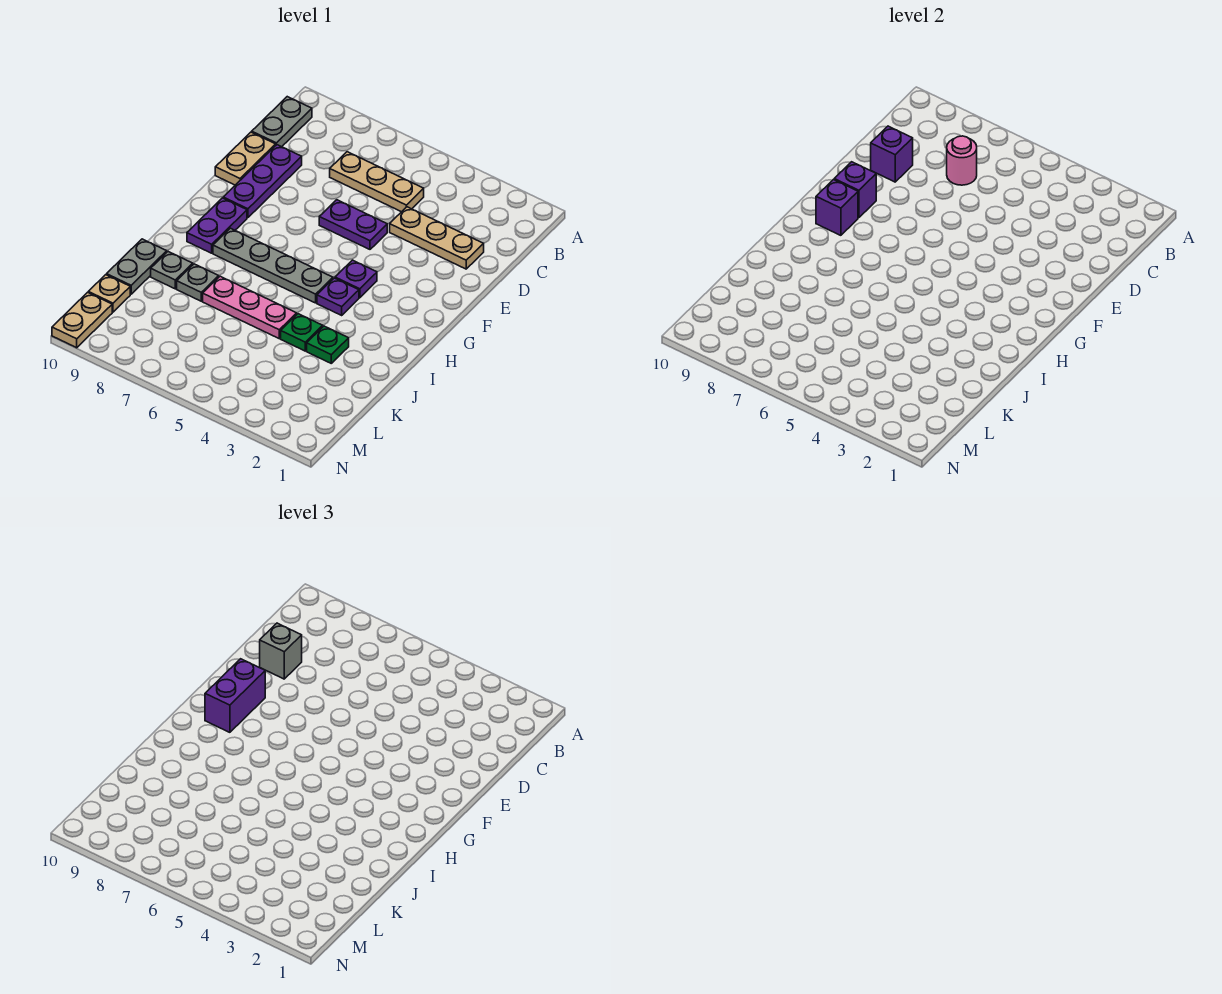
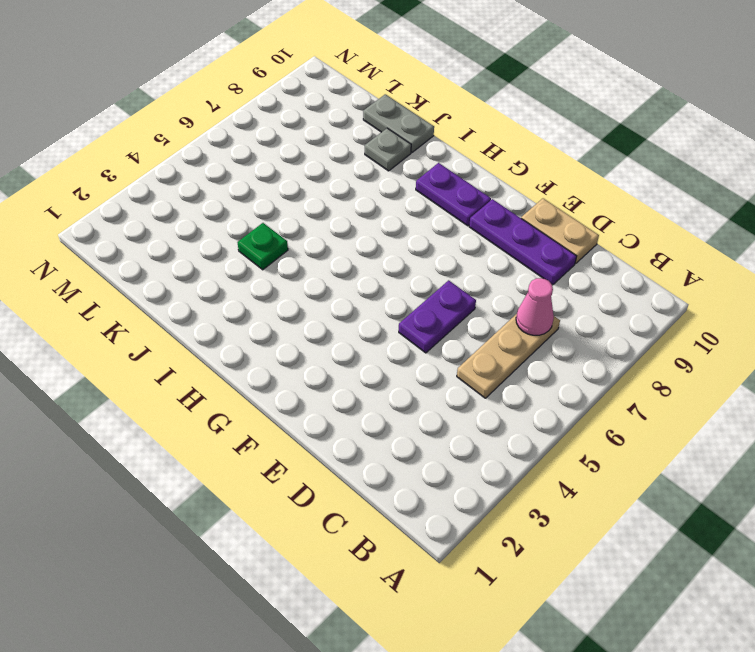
pink 1x1 cone [516,278,554,335] -> pink 1x1 round brick [947,136,977,185]
none -> grey 1x2 plate [252,97,312,147]
none -> tan 1x3 plate [390,207,484,269]
none -> purple 1x1 plate [335,260,377,298]

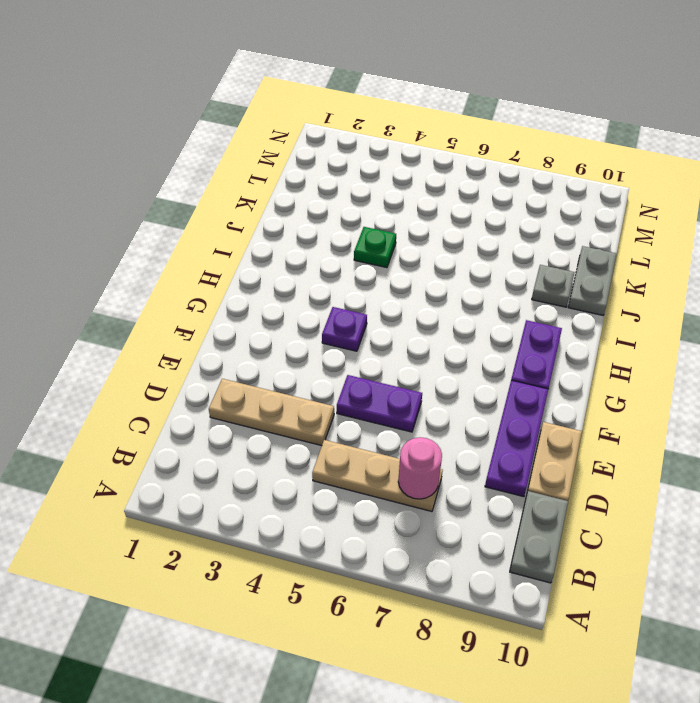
none -> purple 1x1 plate [317,278,359,315]
none -> grey 1x4 plate [213,228,333,303]
none -> green 1x1 plate [307,326,349,363]

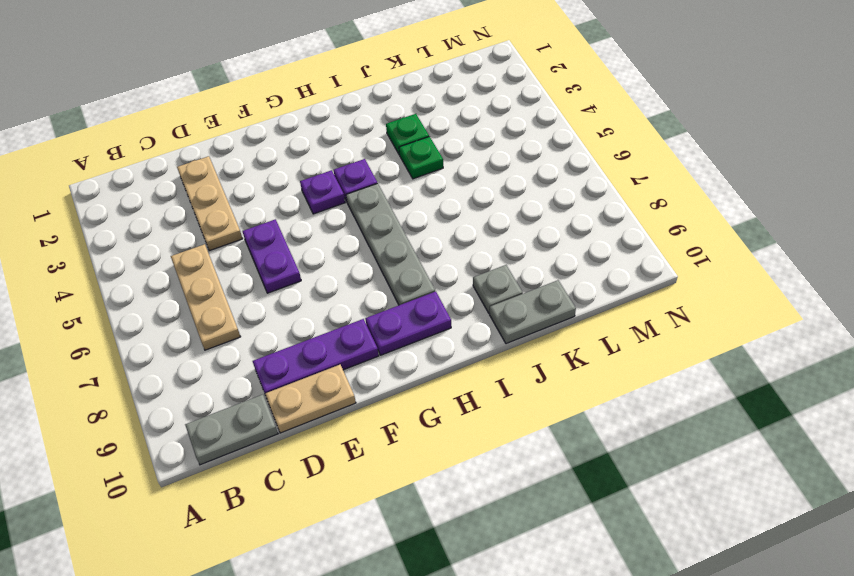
none -> pink 1x3 plate [203,276,297,338]
none -> grey 1x1 plate [177,264,219,301]
none -> tan 1x1 plate [88,275,130,312]

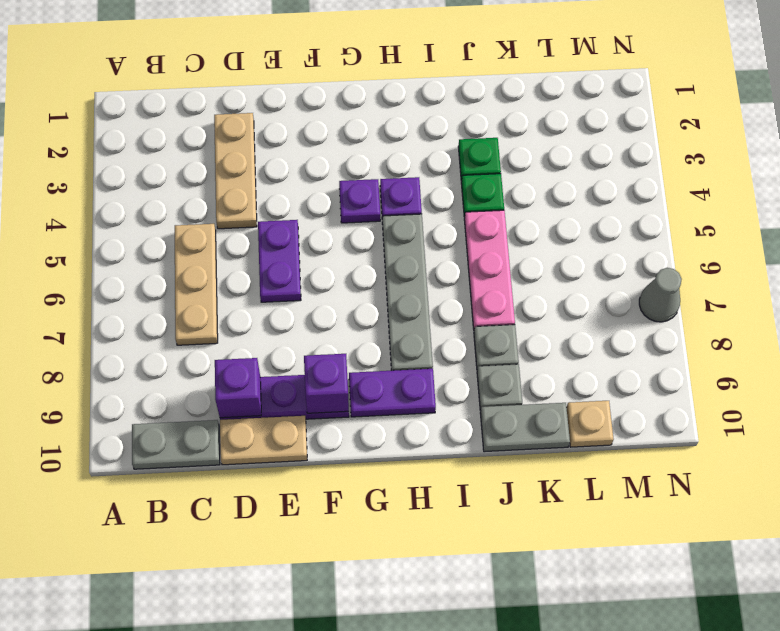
grey 1x1 cone [639,268,682,322] -> none
none -> tan 1x2 plate [52,292,112,348]
none -> pink 1x1 round brick [947,136,977,185]
none -> purple 1x1 brick [816,180,858,235]

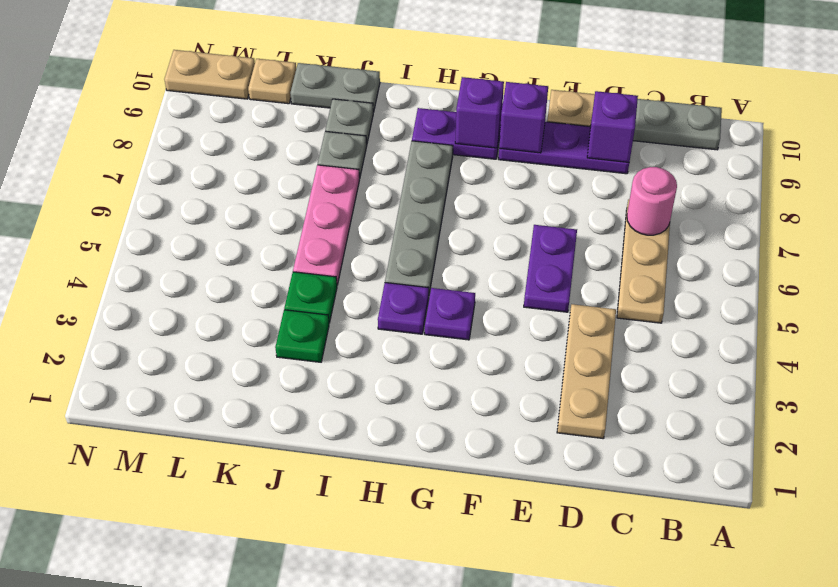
none -> grey 1x1 brick [260,623,302,679]
none -> purple 1x2 brick [205,659,265,732]

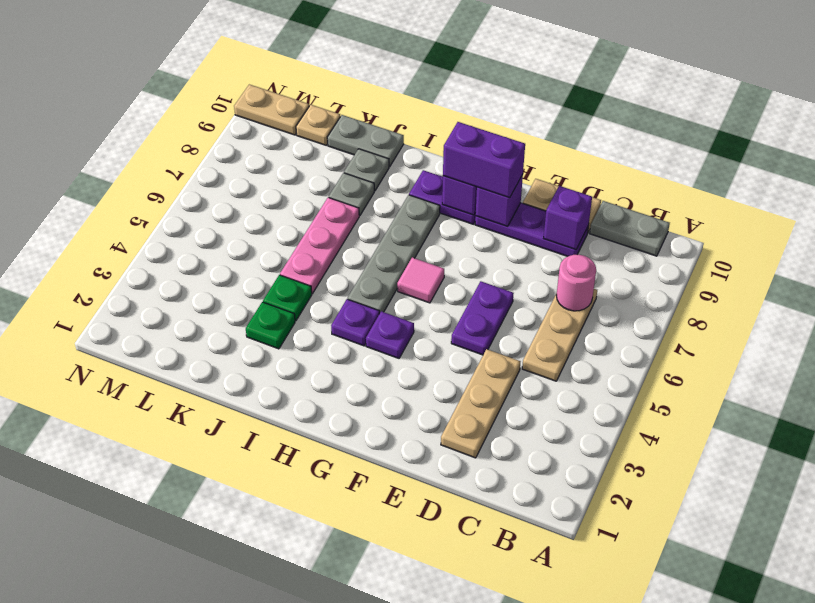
pink 1x1 tile [397,258,444,303] -> none
none -> grey 1x1 brick [260,623,302,679]

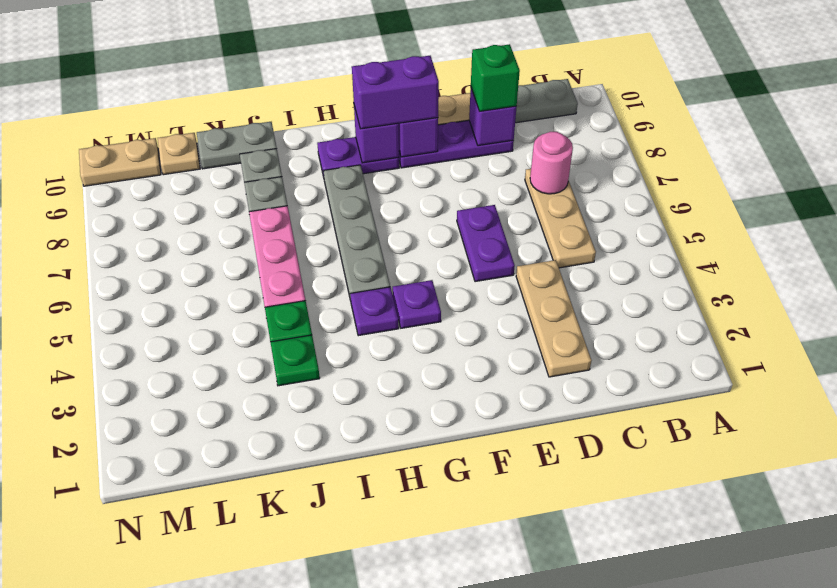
green 1x1 brick [471,44,520,112] -> grey 1x1 brick [260,623,302,679]

